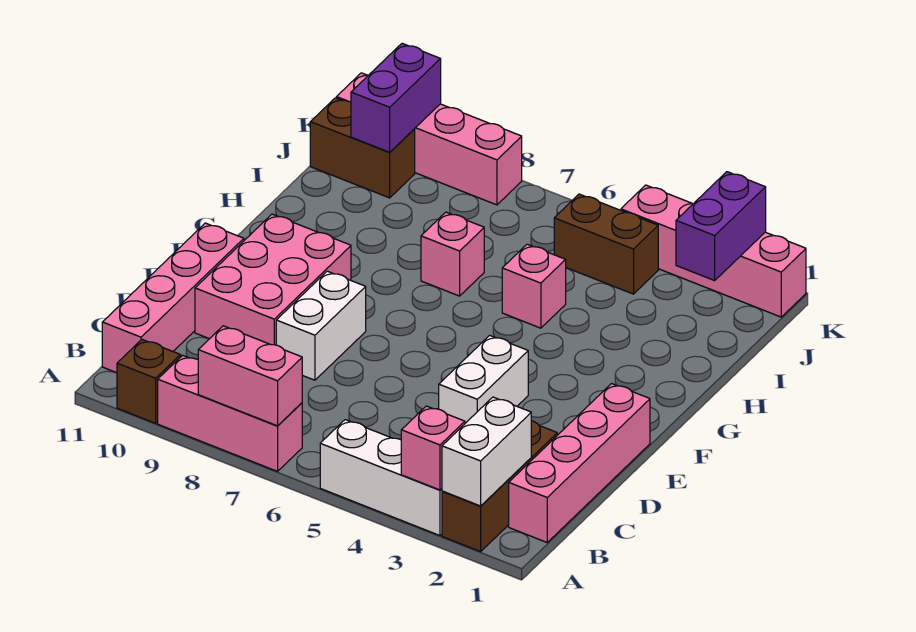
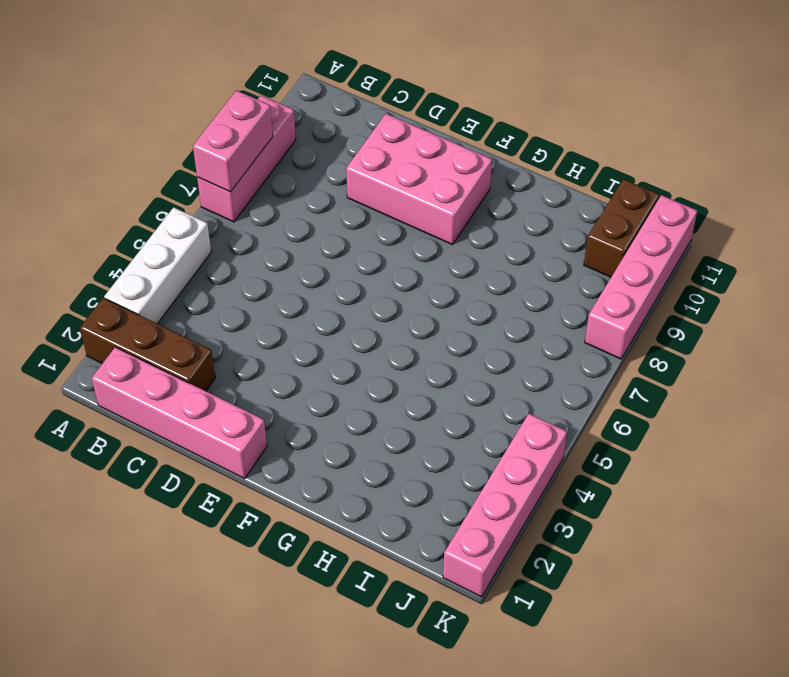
none -> brown 1x1 brick [117,340,181,423]
none -> pink 1x4 brick [102,223,244,373]
none -> white 1x2 brick [439,335,528,423]

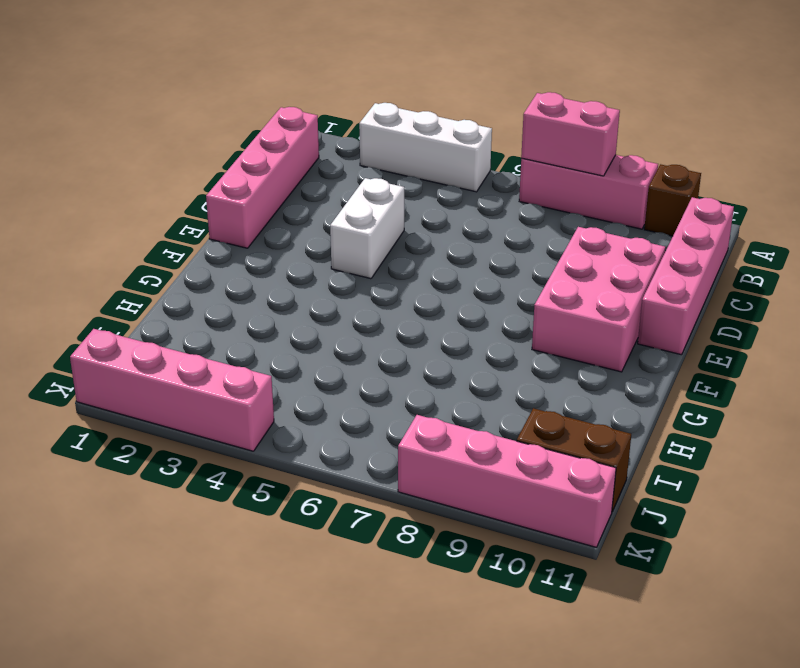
none -> brown 1x3 brick [442,421,557,552]
none -> white 1x2 brick [276,271,366,380]
none -> pink 1x1 brick [502,244,566,328]

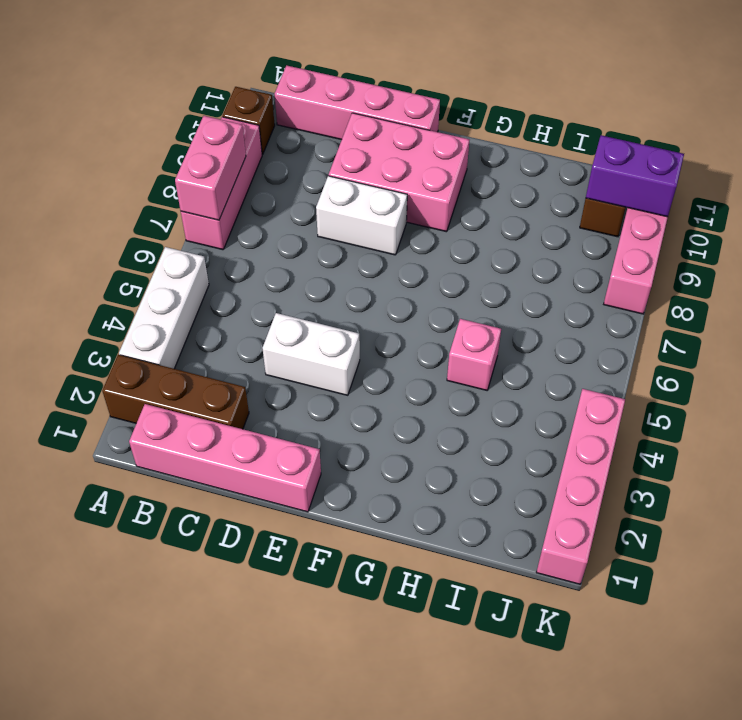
none -> pink 1x1 brick [421,212,484,296]
none -> brown 1x2 brick [554,194,658,294]
none -> white 1x2 brick [442,397,531,506]

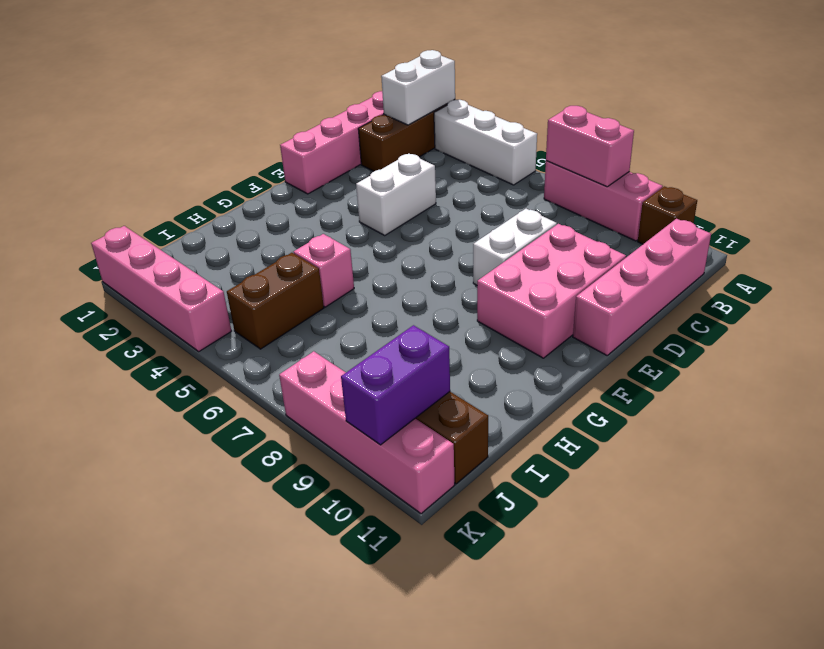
brown 1x2 brick [227,253,324,349] -> brown 1x2 brick turned to [554,194,658,294]
none -> pink 1x1 brick [421,212,484,296]
none -> pink 1x1 brick [401,406,465,490]
none -> purple 1x2 brick [676,172,766,281]

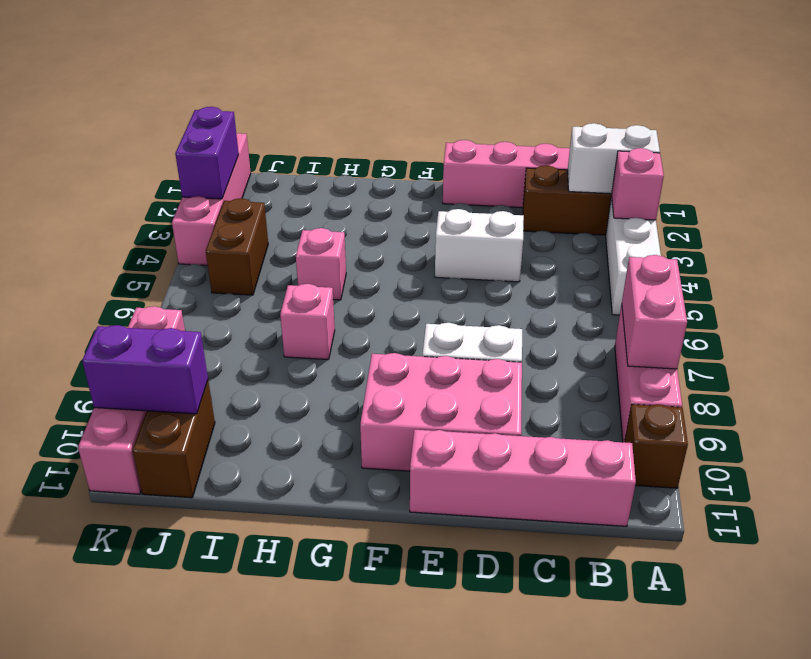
purple 1x2 brick [175,107,239,199] -> purple 1x2 brick turned to [676,172,766,281]

